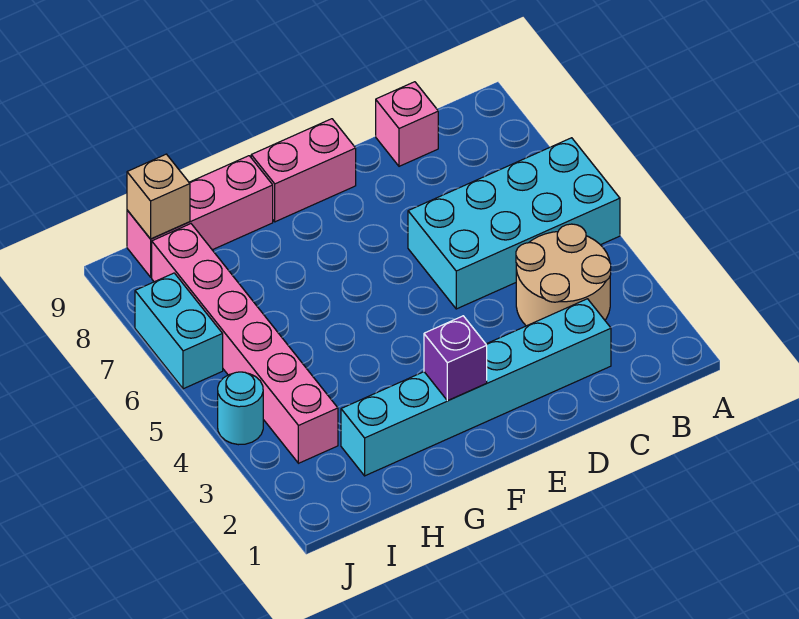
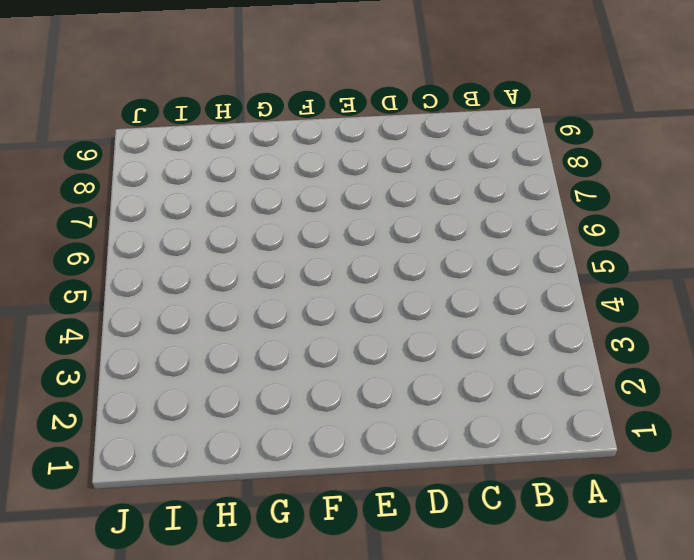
none -> cyan 2x4 brick [408,138,620,309]
none -> tan 2x2 round brick [516,224,611,326]

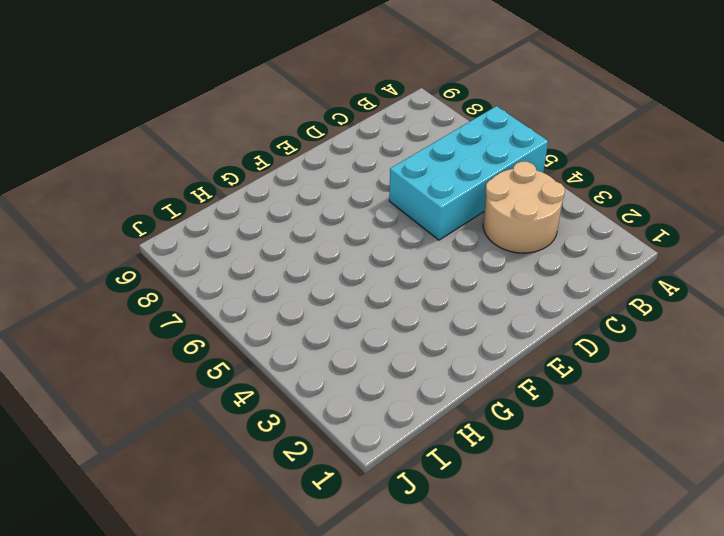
none -> cyan 1x6 brick [341,299,611,476]
none -> pink 1x1 brick [376,82,438,166]

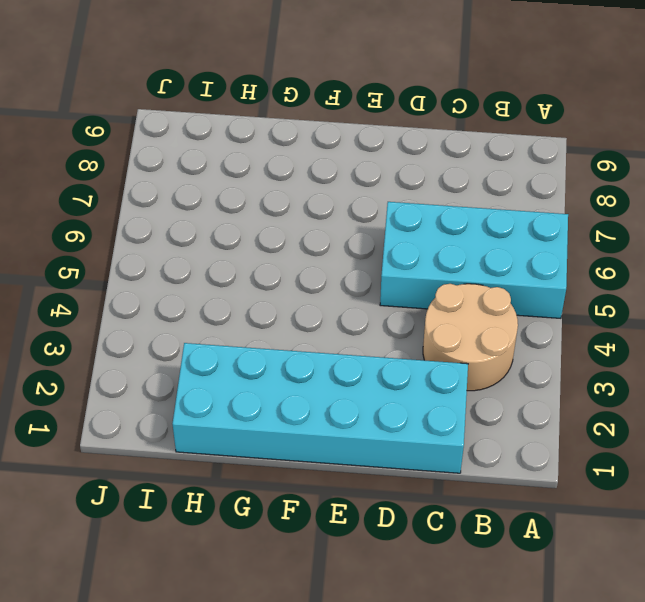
cyan 2x6 brick [172,343,468,473] -> cyan 1x6 brick [341,299,611,476]
none -> pink 1x1 brick [376,82,438,166]
none -> pink 1x2 brick [251,119,356,222]

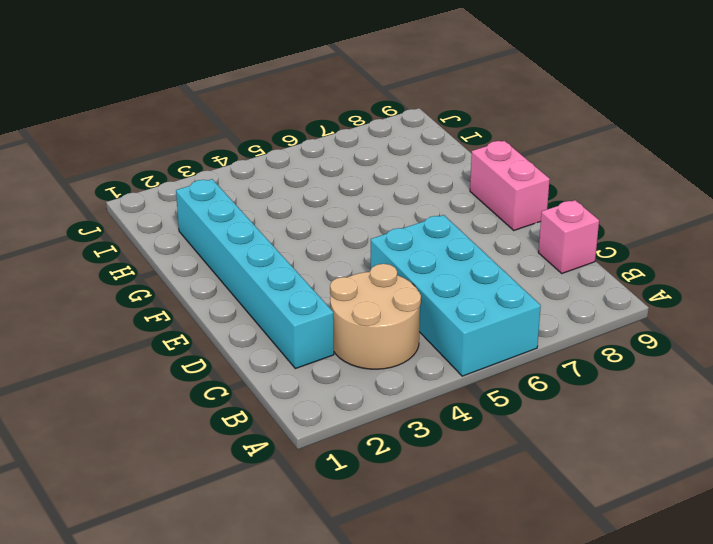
none -> pink 1x3 brick [127,156,273,277]
none -> pink 1x6 brick [152,224,338,463]

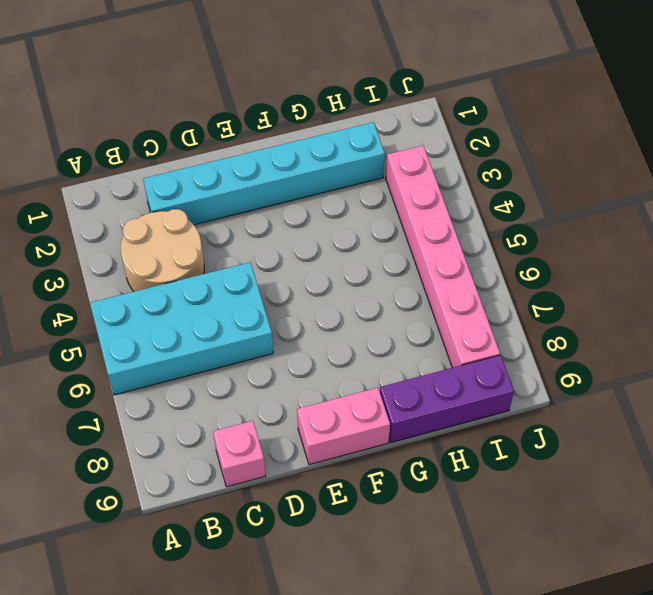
purple 1x3 brick [380,355,514,443] -> pink 1x3 brick [127,156,273,277]
none -> cyan 1x1 round brick [218,372,263,445]
none -> cyan 1x2 brick [135,273,223,389]

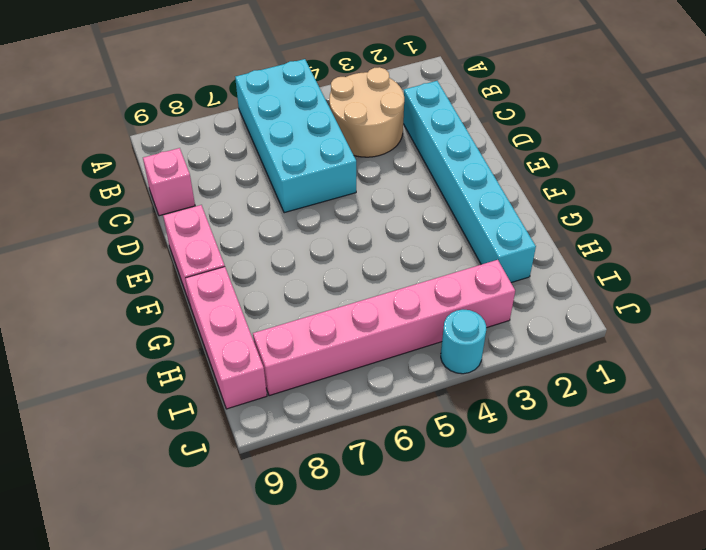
none -> cyan 1x2 brick [135,273,223,389]
none -> purple 1x1 brick [424,316,487,401]

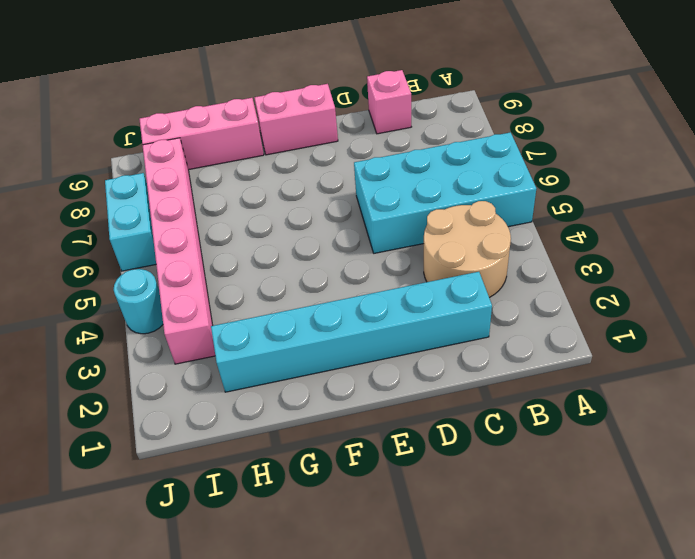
none -> purple 1x1 brick [424,316,487,401]
none -> tan 1x1 brick [127,154,190,239]

